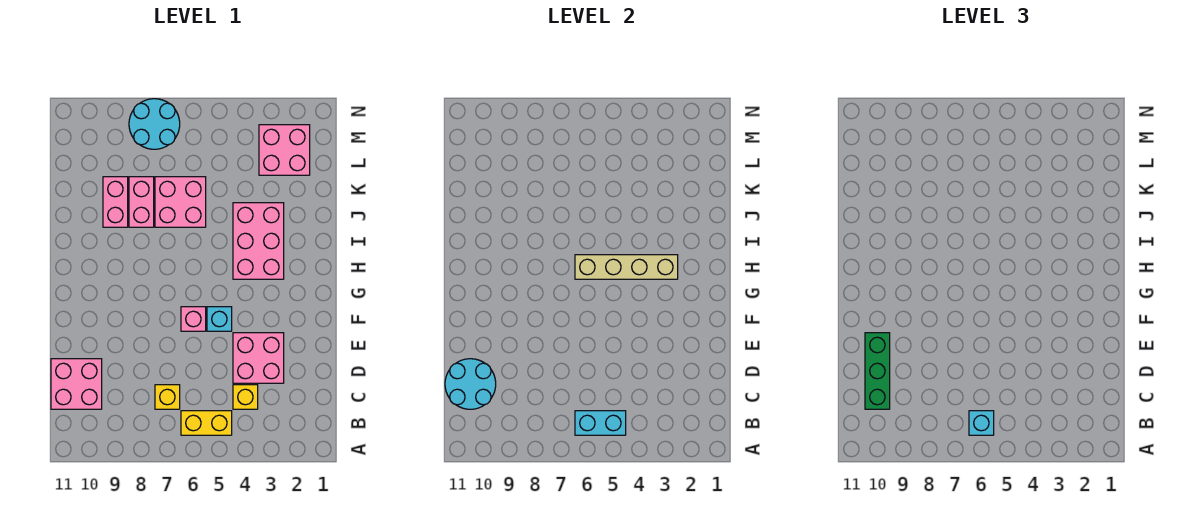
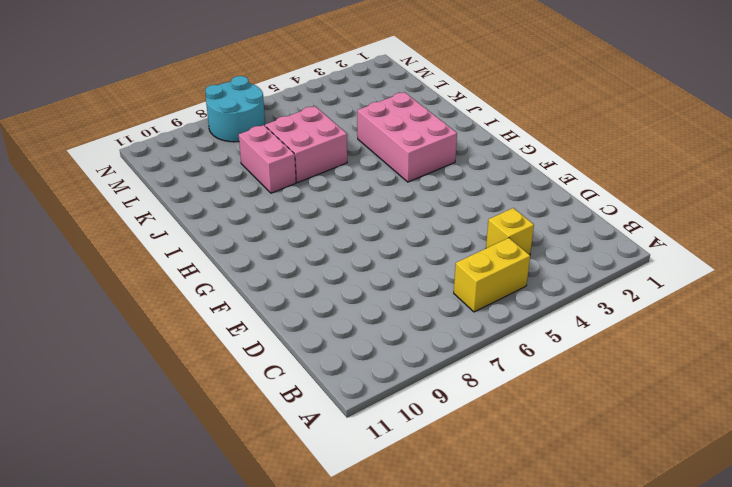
none -> yellow 1x1 brick [155,385,180,409]
none -> pink 2x2 brick [51,359,102,409]
none -> pink 2x2 brick [233,333,284,383]

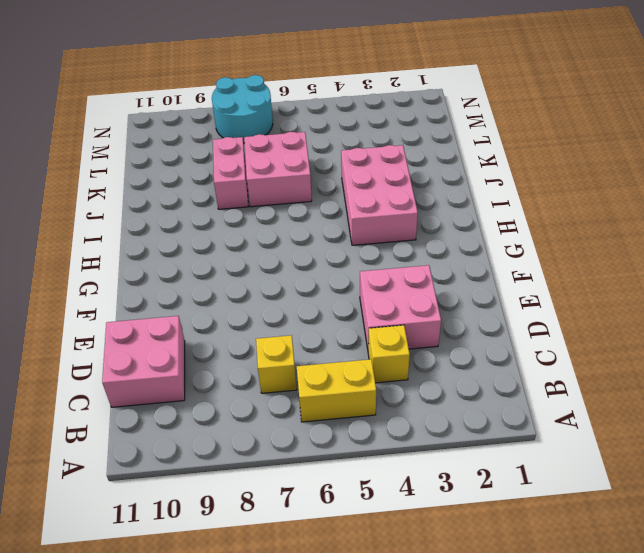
none -> cyan 1x1 brick [207,307,232,331]
none -> pink 1x1 brick [181,307,206,331]
none -> pink 1x2 brick [103,177,128,227]

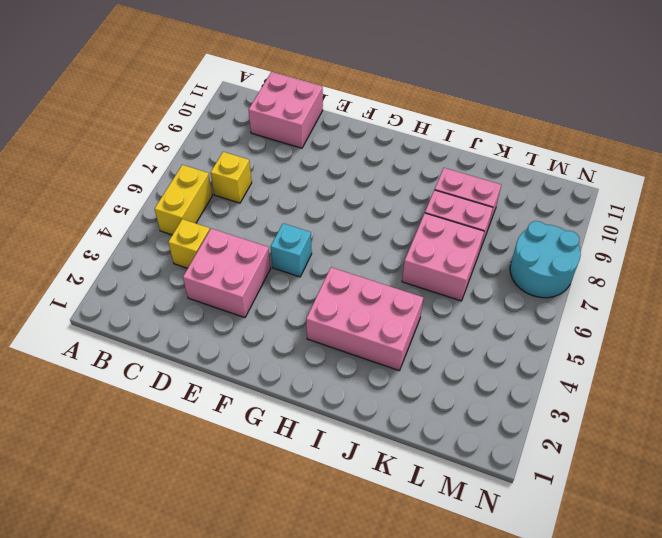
none -> pink 1x1 brick [181,307,206,331]
none -> pink 2x2 brick [259,125,310,175]
none -> cyan 1x2 brick [575,411,626,435]

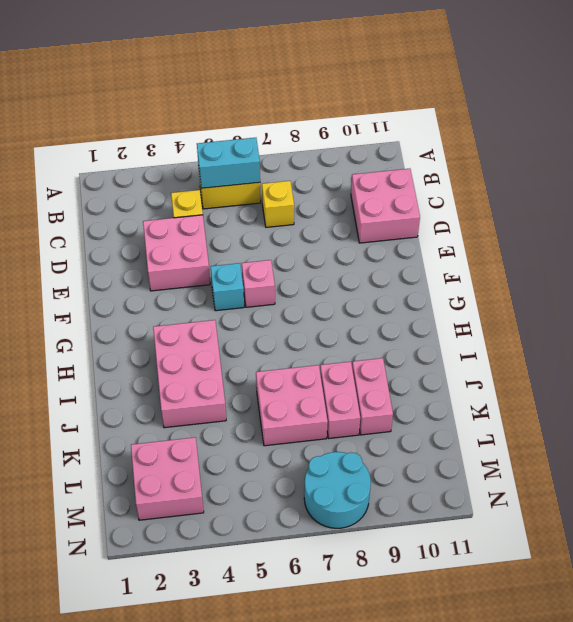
none -> cyan 2x2 round brick [445,359,496,409]
none -> tan 1x4 brick [575,255,678,279]
none -> cyan 1x1 brick [969,411,994,435]

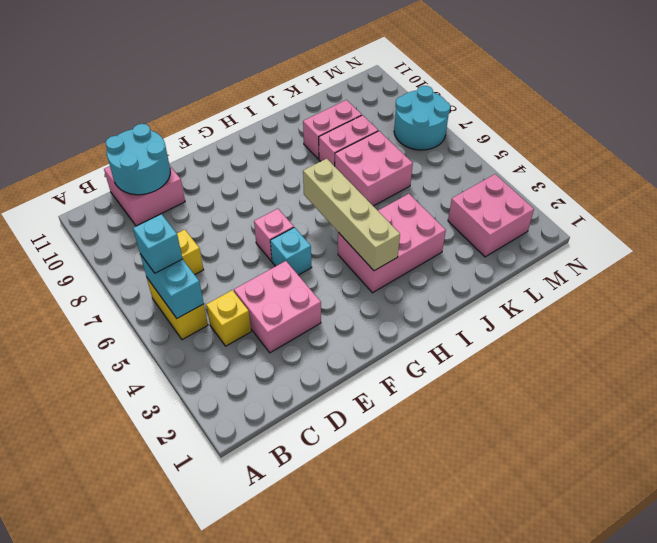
none -> green 1x3 brick [865,333,890,409]

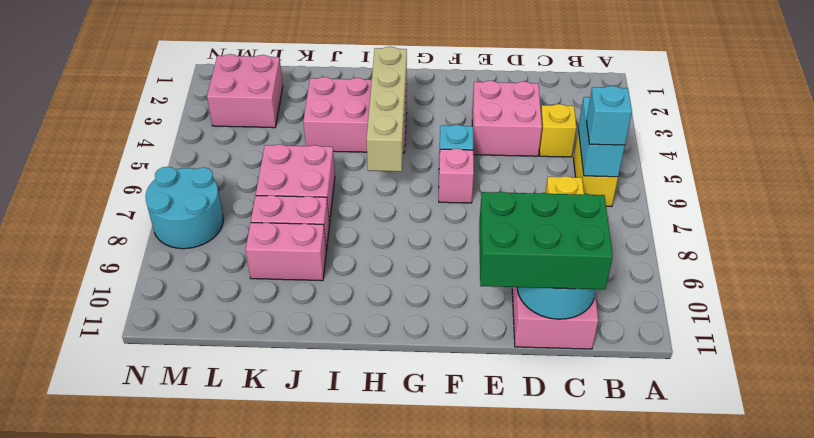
green 2x3 brick [479,192,613,289] -> green 1x3 brick [865,333,890,409]

